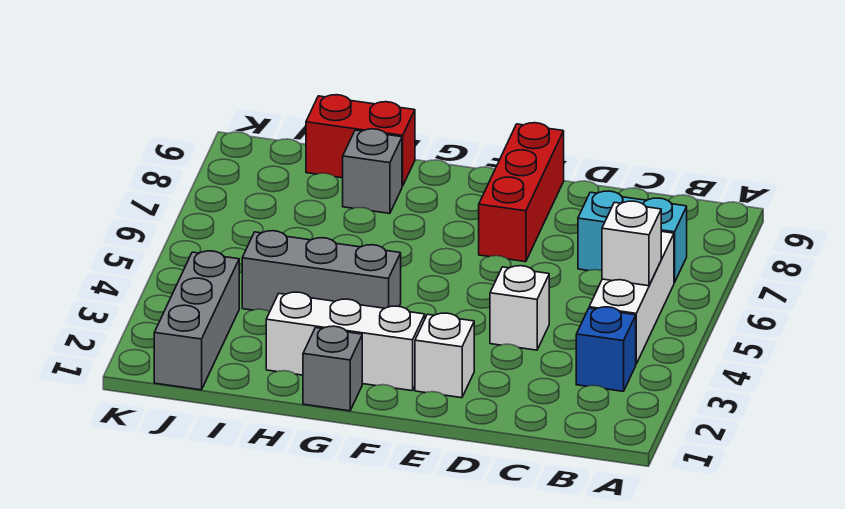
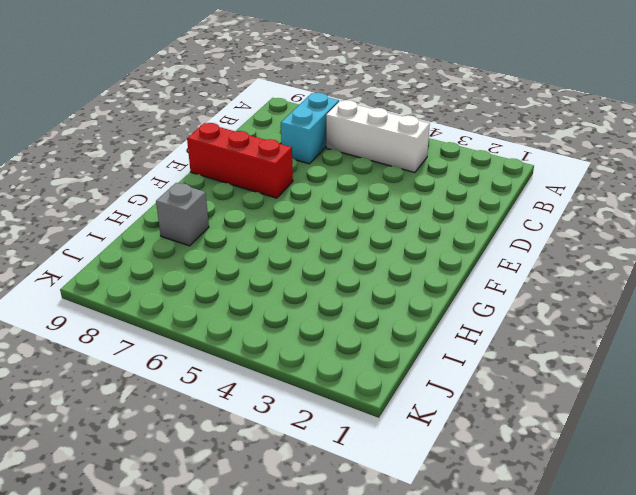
none -> blue 1x1 brick [576,307,636,391]
none -> white 1x1 brick [490,266,549,350]
none -> white 1x1 brick [415,313,474,398]

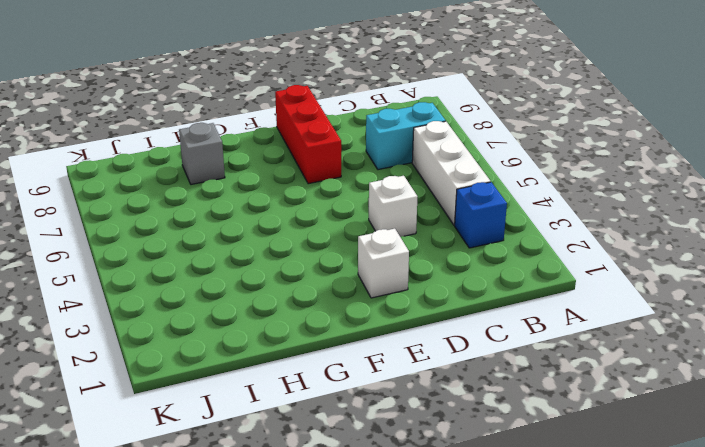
none -> white 1x3 brick [266,292,425,391]
none -> grey 1x1 brick [303,326,362,411]
none -> grey 1x3 brick [242,231,401,312]

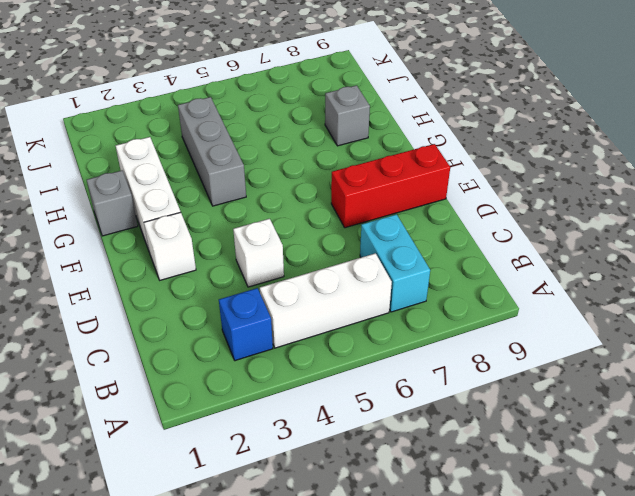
none -> red 1x2 brick [306,95,415,186]
none -> grey 1x3 brick [154,251,239,390]
none -> white 1x1 brick [602,201,661,286]

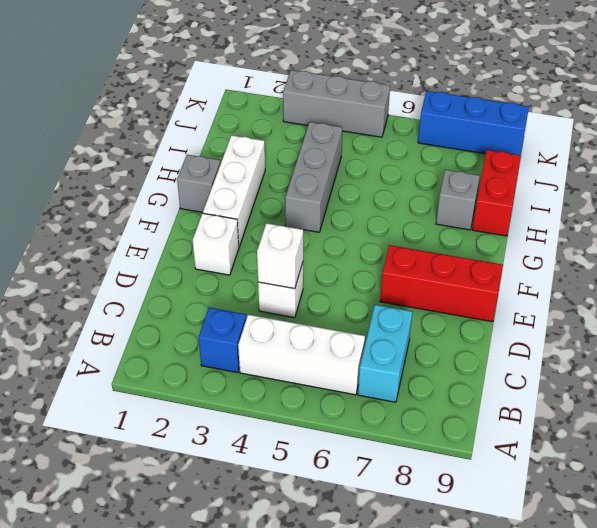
white 1x1 brick [257,223,303,289] -> white 1x1 brick moved to [602,201,661,286]
grey 1x3 brick [283,70,390,137] -> grey 1x3 brick moved to [154,251,239,390]
blue 1x3 brick [418,91,529,155] -> none

